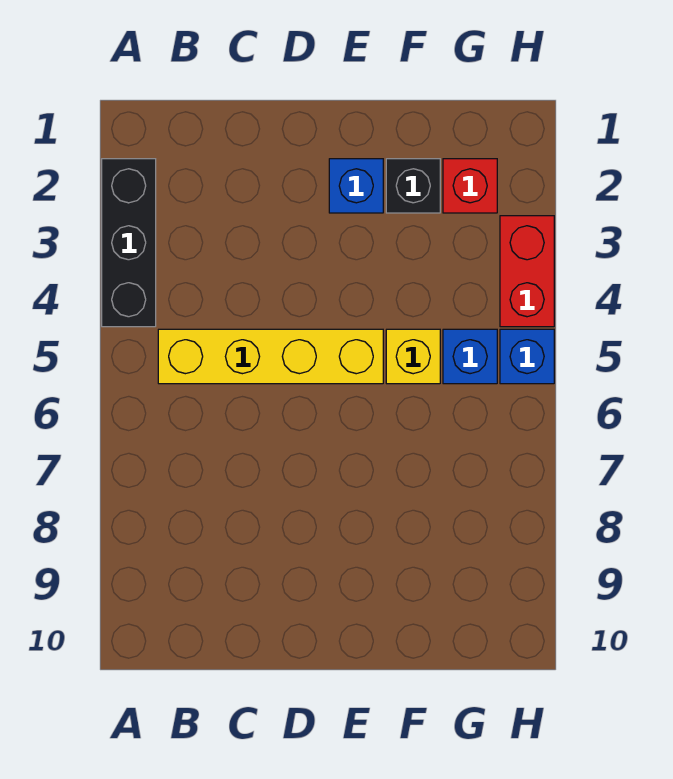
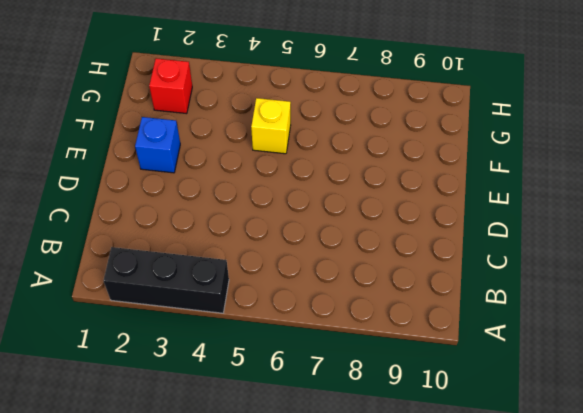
none -> yellow 1x4 brick [158,329,383,384]
none -> black 1x1 brick [386,159,440,213]

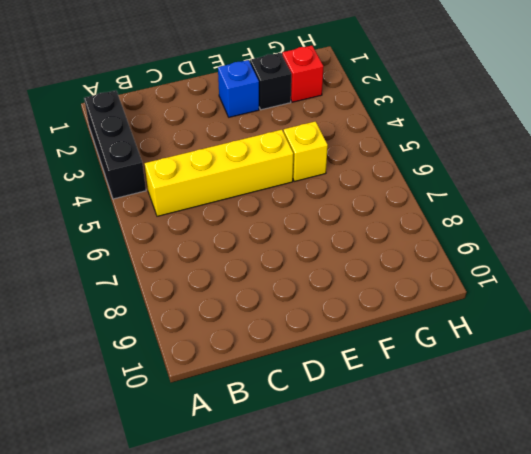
none -> blue 1x1 brick [443,329,497,384]
none -> red 1x2 brick [500,216,554,327]

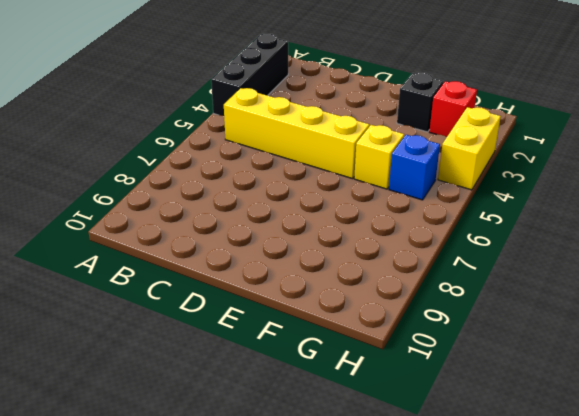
yellow 1x2 brick [438,107,501,190] -> red 1x2 brick [500,216,554,327]
none -> blue 1x1 brick [329,159,383,213]
none -> blue 1x1 brick [500,329,554,384]

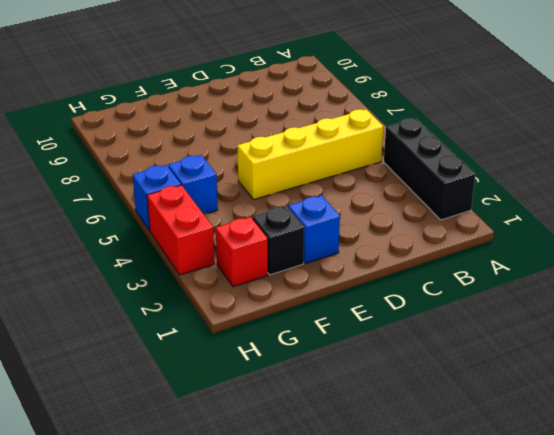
none -> yellow 1x1 brick [386,329,440,384]

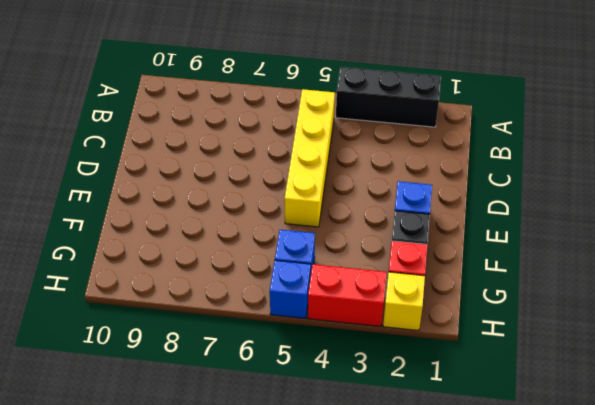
yellow 1x1 brick [383,272,425,331] -> yellow 1x1 brick moved to [386,329,440,384]

